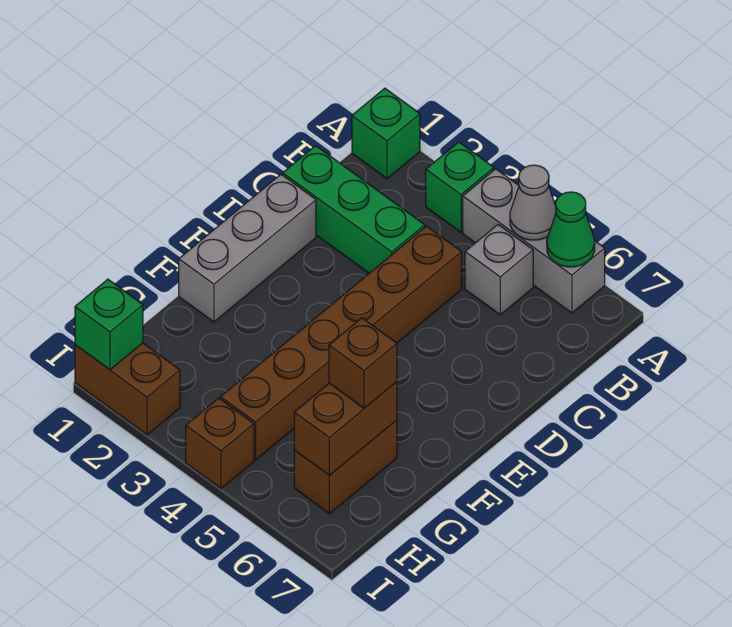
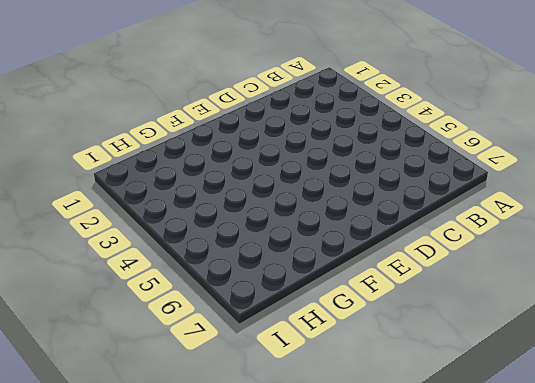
none -> green 1x1 brick [352,88,420,179]
none -> green 1x1 brick [426,142,494,232]
none -> grey 1x3 brick [463,169,605,313]

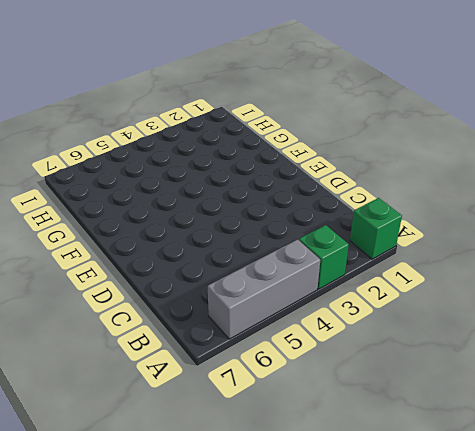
none -> grey 1x1 brick [465,225,533,315]
none -> green 1x3 brick [283,146,425,273]
none -> brown 1x6 brick [220,226,462,460]

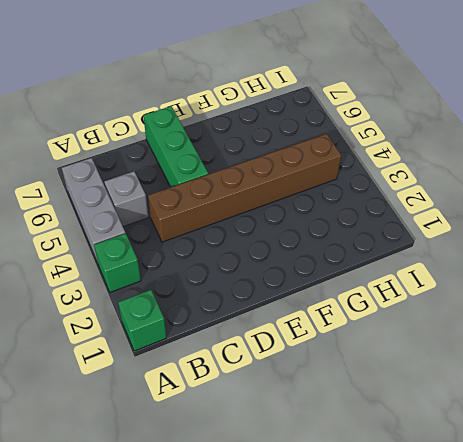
green 1x3 brick [144,106,208,187] -> green 1x3 brick moved to [283,146,425,273]
none -> grey 1x3 brick [179,175,316,322]
none -> brown 1x2 brick [294,420,397,514]
none -> brown 1x2 brick [75,343,180,435]

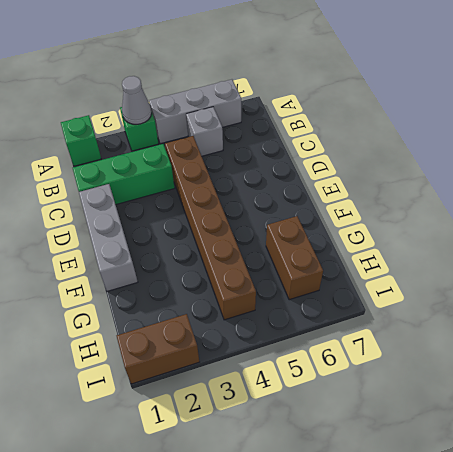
grey 1x1 cone [122,76,152,124] -> grey 1x1 cone moved to [510,165,556,240]
none -> brown 1x1 brick [186,398,254,489]
none -> green 1x1 cone [547,192,595,267]
none -> brown 1x2 brick [294,382,397,476]

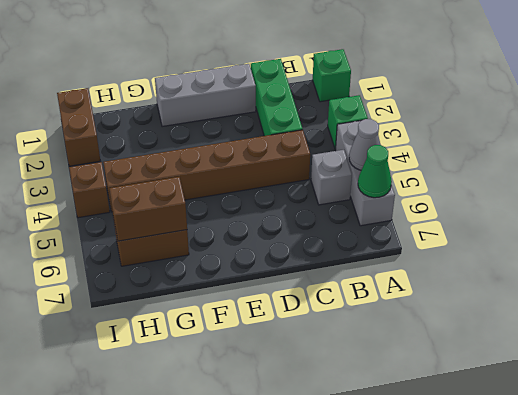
none -> green 1x1 brick [75,279,143,370]
none -> brown 1x1 brick [329,318,397,408]

